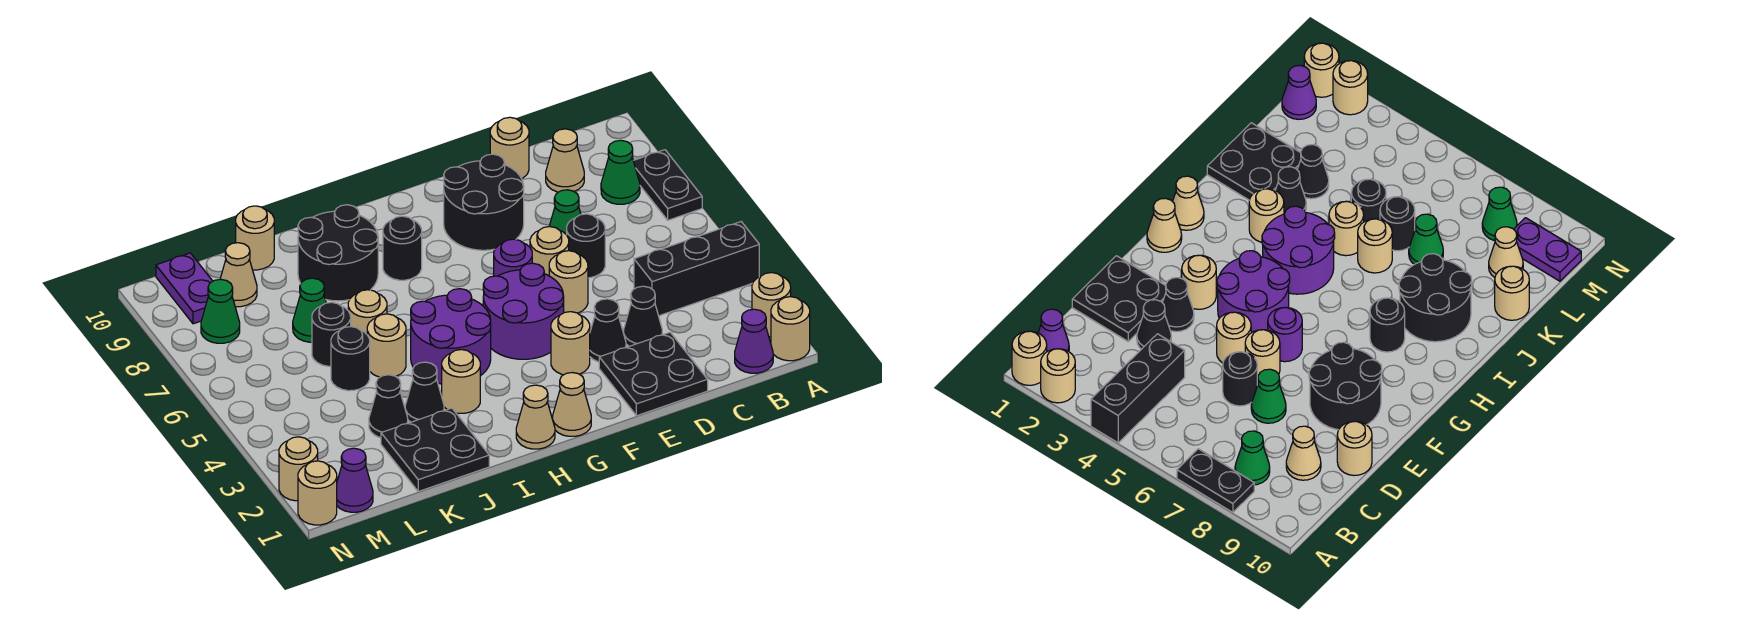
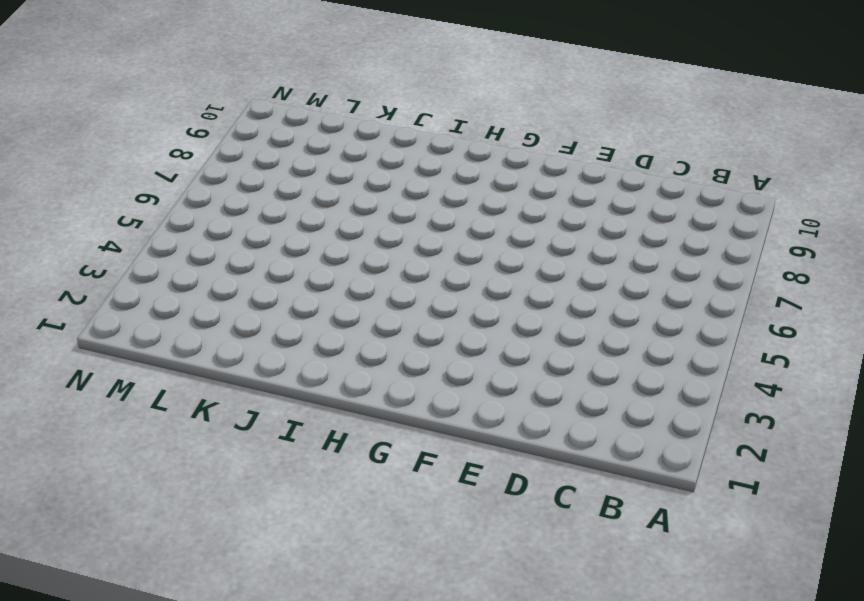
none -> tan 1x1 round brick [771,297,810,361]
none -> tan 1x1 round brick [752,273,791,337]
none -> black 1x3 brick [634,222,759,316]
none -> black 1x2 plate [633,150,702,220]

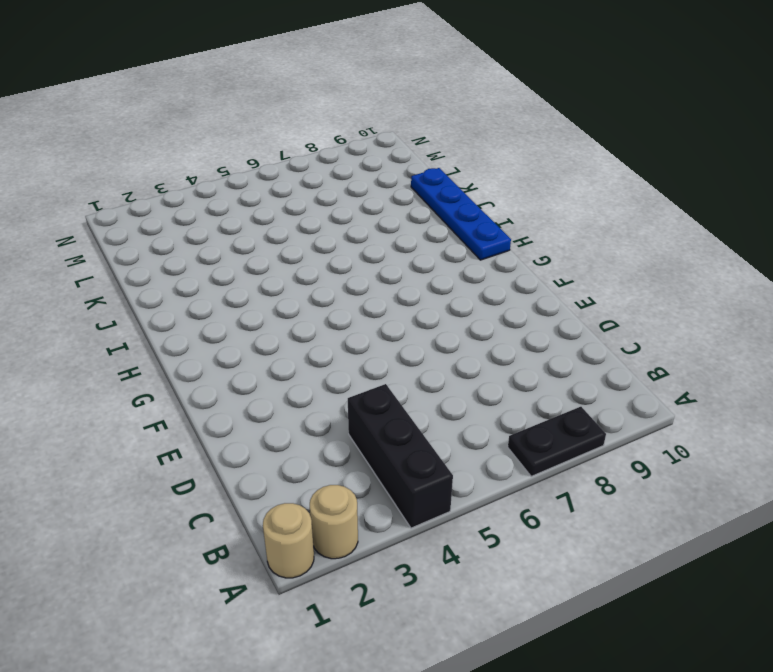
blue 1x4 plate [411,168,511,260] -> tan 1x1 round brick [236,206,274,270]
none -> purple 1x1 cone [735,309,773,373]
none -> green 1x1 cone [601,140,640,204]
none -> tan 1x1 cone [546,129,584,192]
none -> black 2x2 plate [599,332,708,416]

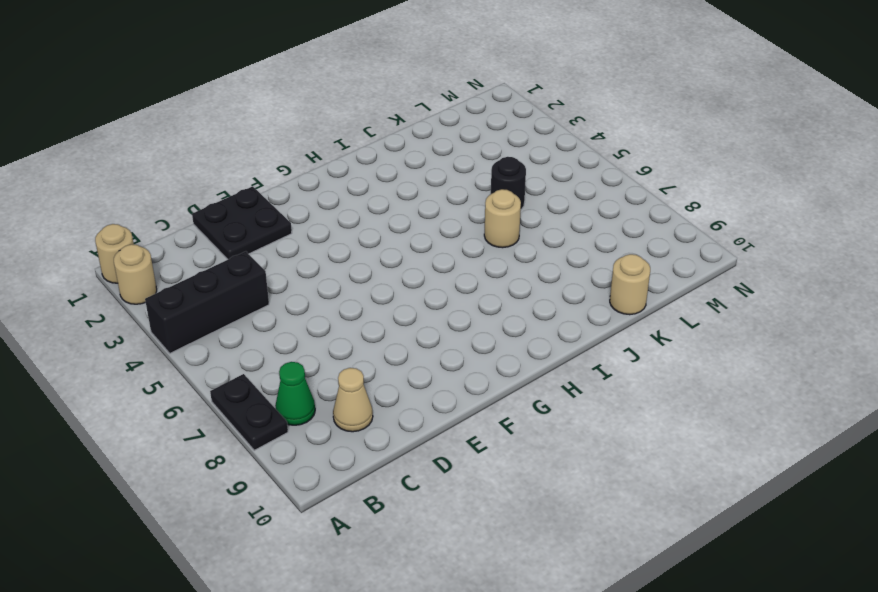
none -> purple 1x1 cone [735,309,773,373]
none -> black 1x1 cone [624,286,662,346]
none -> black 1x1 round brick [567,214,605,278]
none -> green 1x1 cone [549,190,581,235]

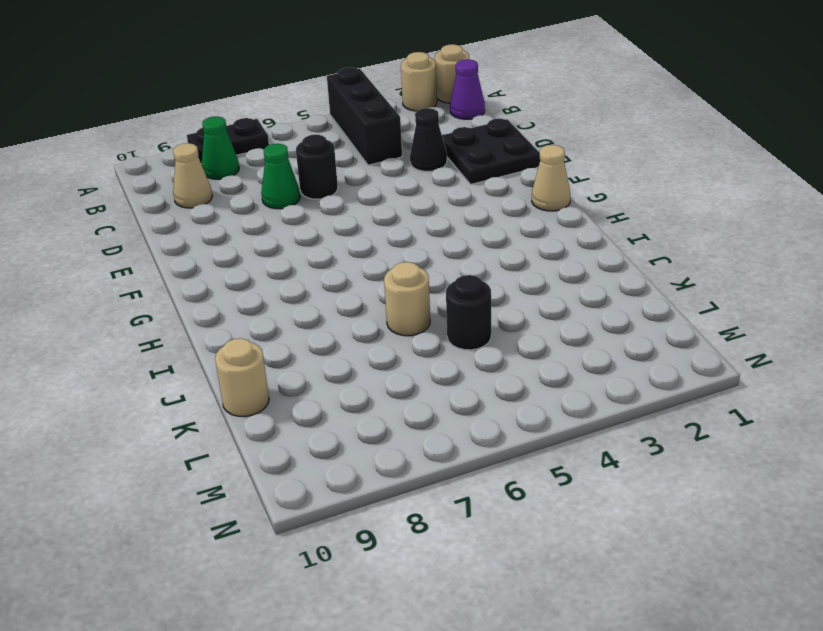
none -> tan 1x1 round brick [490,117,529,179]
none -> black 1x1 cone [590,299,626,362]
none -> tan 1x1 round brick [549,251,588,313]
none -> tan 1x1 round brick [530,227,569,276]

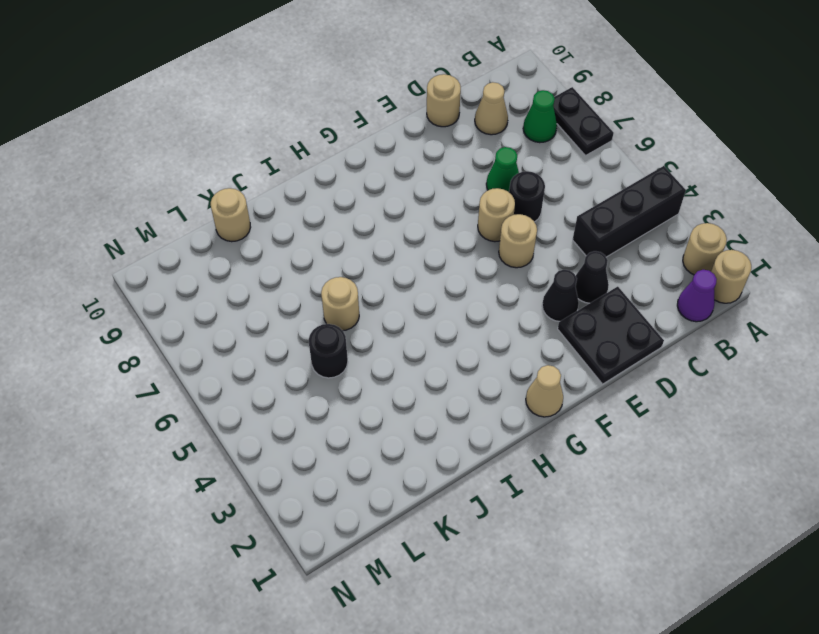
none -> black 2x2 round brick [444,154,524,250]
none -> tan 1x1 round brick [551,312,590,375]
none -> purple 2x2 round brick [483,263,564,359]
none -> purple 1x1 round brick [494,239,532,276]

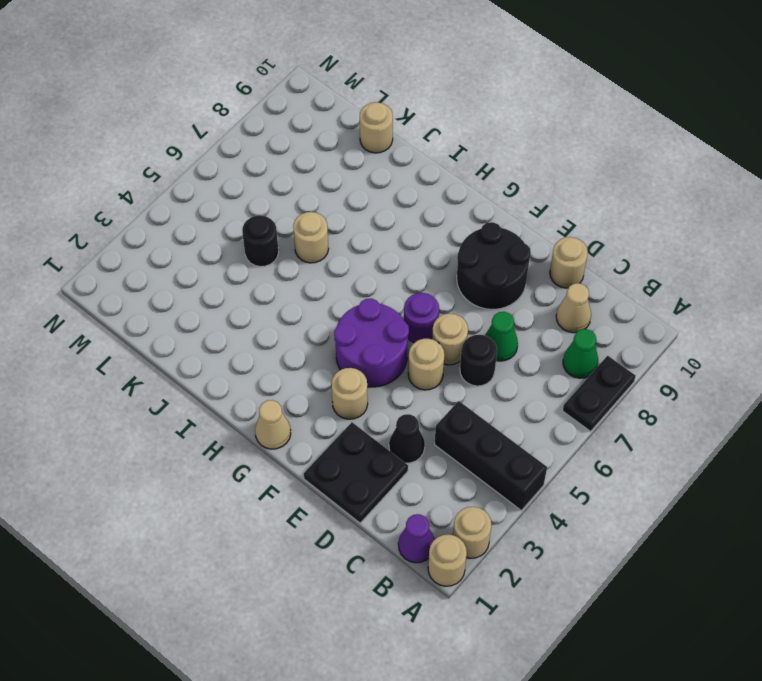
none -> black 1x1 cone [590,299,626,362]
none -> tan 1x1 cone [516,385,555,449]
none -> purple 2x2 round brick [411,289,491,384]
none -> black 1x1 round brick [383,216,422,280]

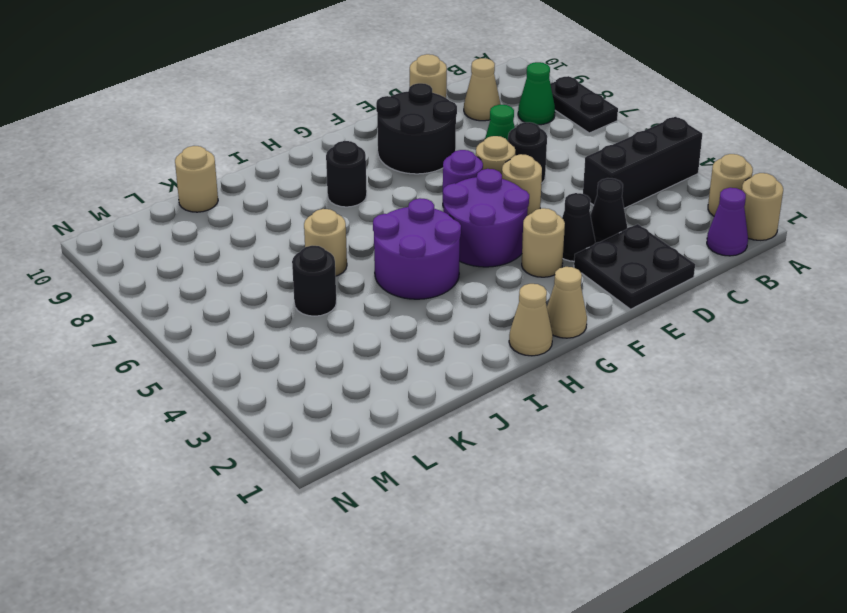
none -> tan 1x1 round brick [442,350,480,413]
none -> black 2x2 round brick [298,205,378,301]
none -> black 2x2 plate [381,408,489,491]
none -> black 1x1 cone [405,362,444,422]

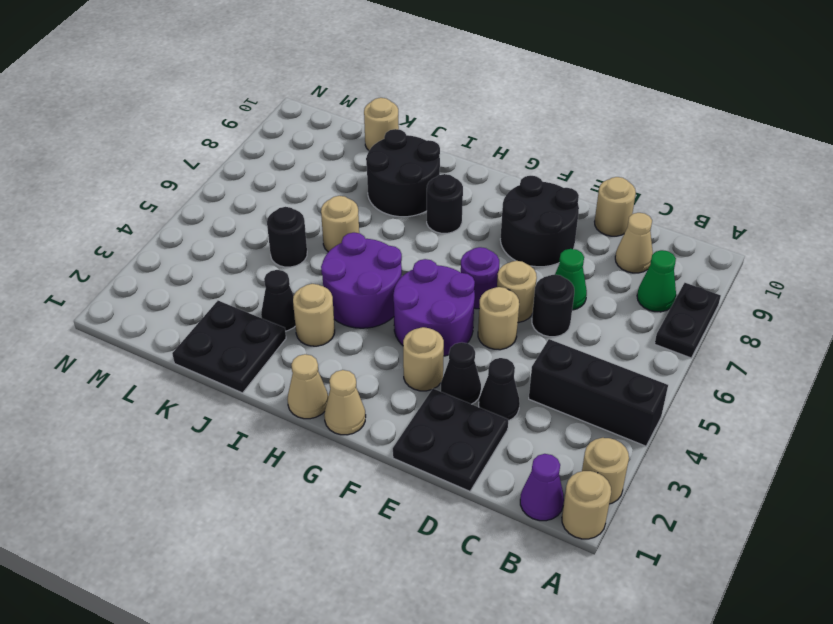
none -> tan 1x1 round brick [367,314,406,377]
none -> black 1x1 cone [369,375,408,438]
none -> black 1x1 round brick [312,302,351,366]
none -> green 1x1 cone [293,278,326,342]

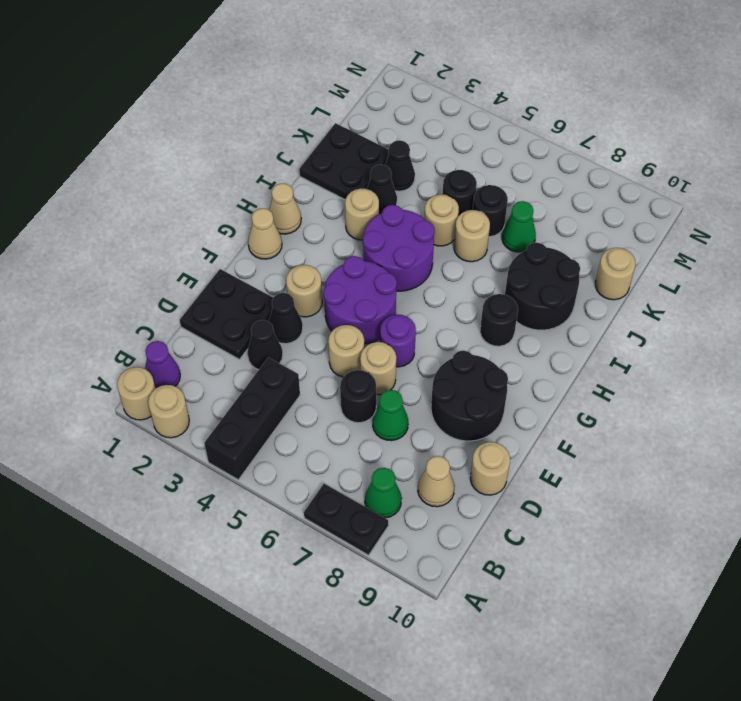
none -> tan 1x1 cone [220,243,257,307]
none -> purple 1x1 cone [337,448,373,512]
none -> green 1x1 cone [201,279,240,343]
none -> purple 1x2 plate [156,253,213,324]

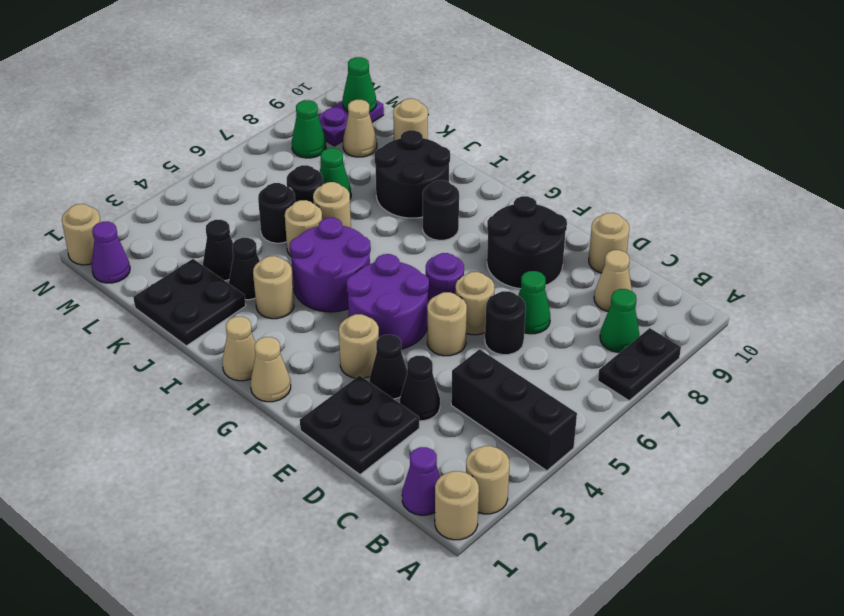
green 1x1 cone [343,57,376,112] -> none
none -> tan 1x1 round brick [279,437,318,501]

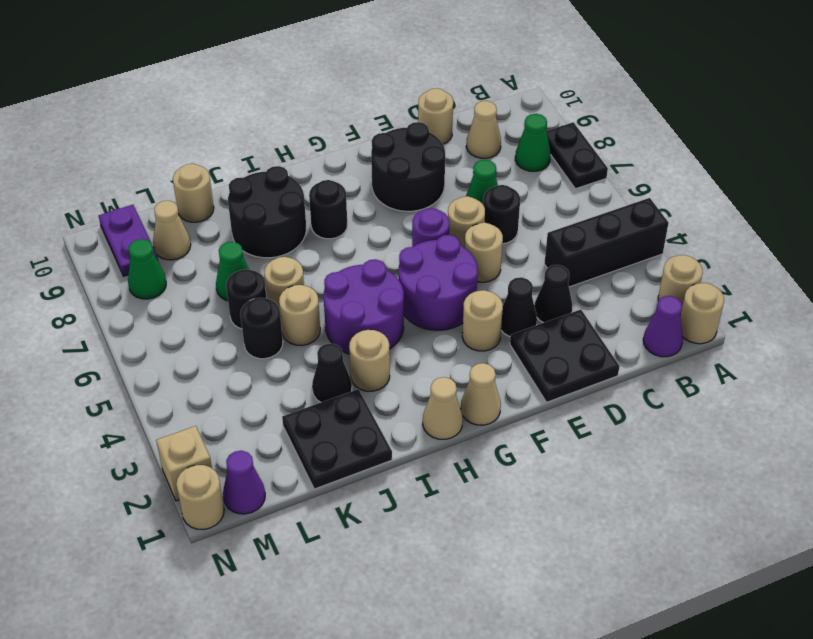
tan 1x1 brick [156,426,212,501] -> tan 1x1 round brick [279,437,318,501]
none -> black 1x1 cone [369,375,408,438]

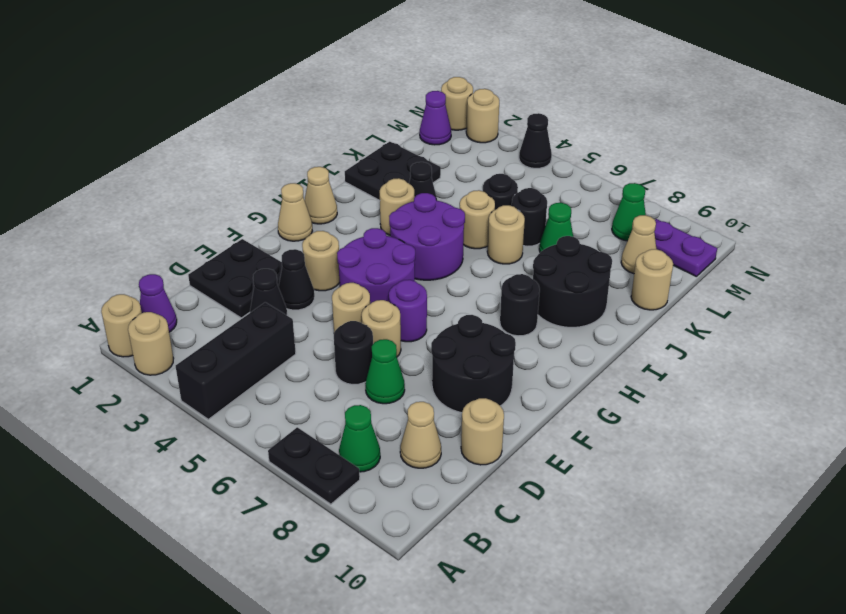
black 1x1 cone [519,113,552,168] -> black 1x1 cone moved to [369,375,408,438]

